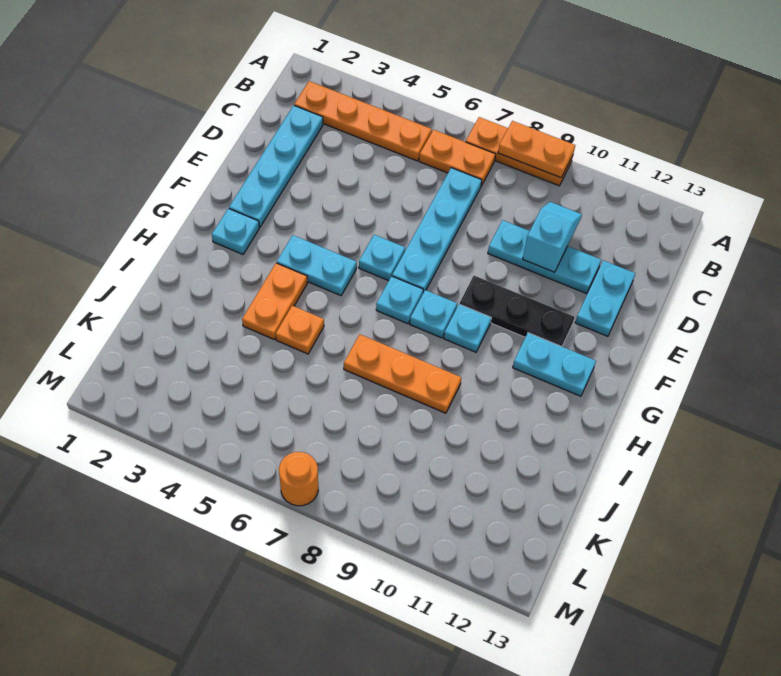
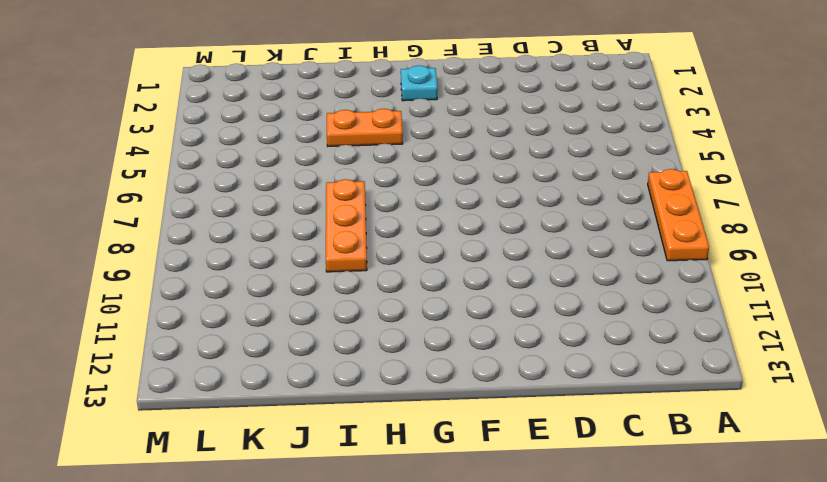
none -> orange 1x4 plate [294,81,432,161]
none -> orange 1x2 plate [419,130,496,186]
none -> cyan 1x4 plate [229,105,323,227]

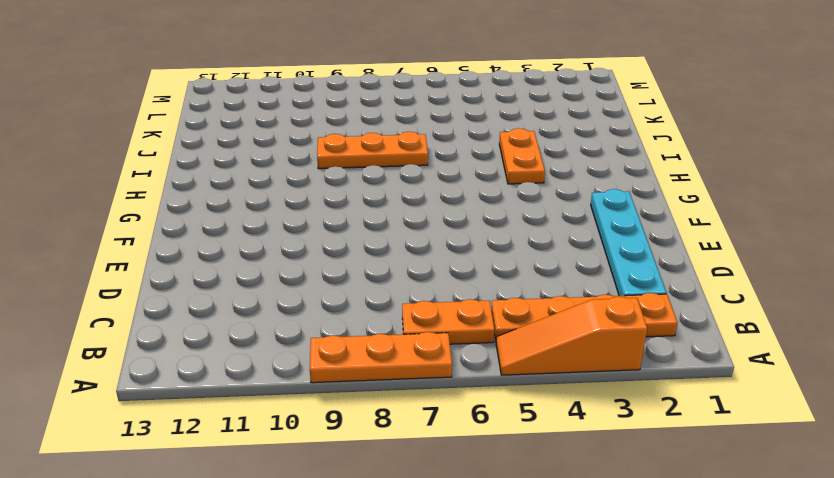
orange 1x3 slope [496,297,647,375] -> none
none -> cyan 1x4 plate [392,168,482,293]
none -> cyan 1x3 plate [488,220,601,294]
none -> cyan 1x2 plate [575,260,635,336]

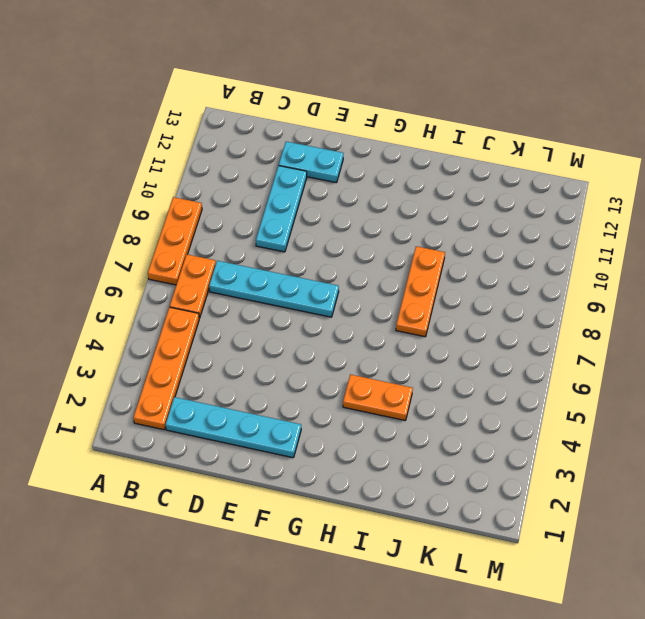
none -> cyan 1x1 plate [359,235,405,281]
none -> black 1x3 plate [460,276,574,346]
none -> cyan 1x1 plate [212,209,259,254]

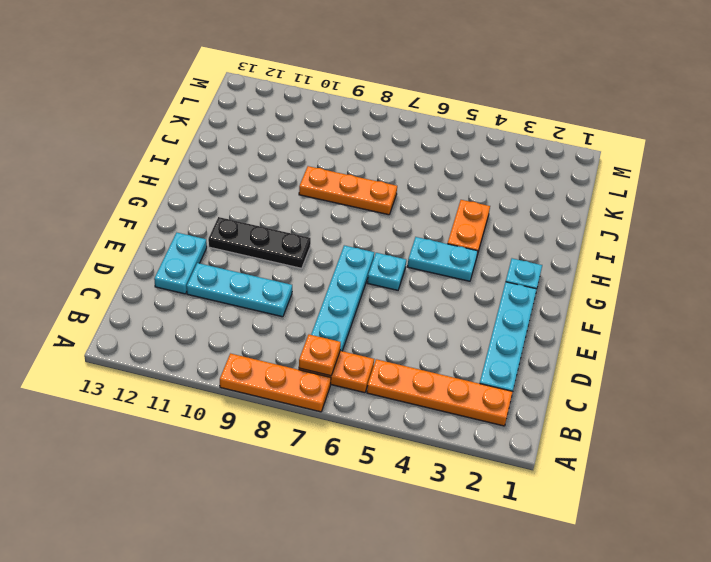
orange 1x1 plate [299,334,341,376] -> orange 1x1 plate moved to [276,306,324,354]
none -> cyan 1x1 plate [376,276,423,324]
none -> cyan 1x1 plate [410,290,457,338]
none -> cyan 1x1 plate [444,304,491,352]

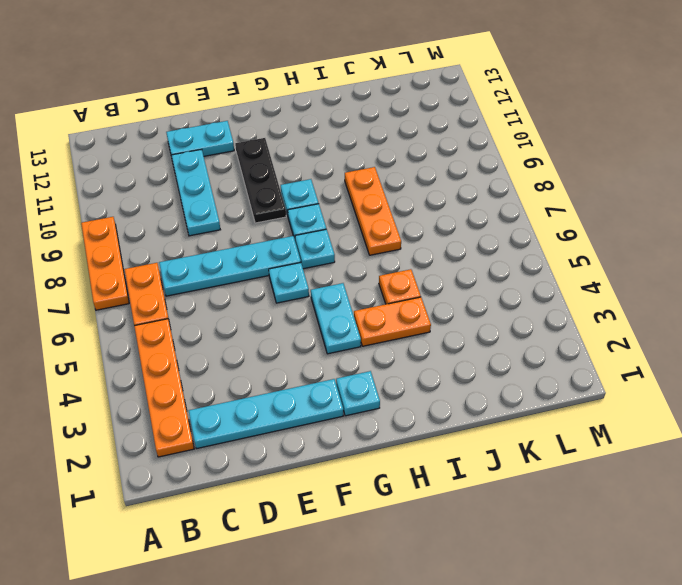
none -> cyan 1x2 plate [513,333,596,396]
none -> orange 1x1 round brick [279,452,318,506]
none -> orange 1x2 plate [498,121,575,178]

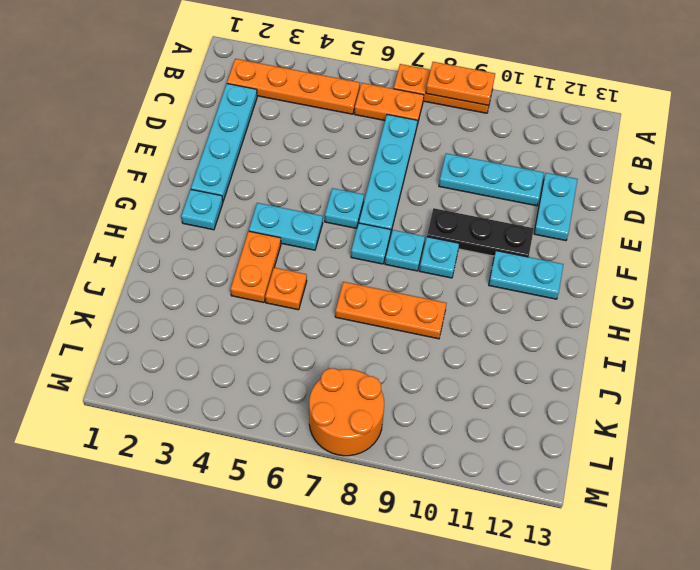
orange 2x2 round brick [309,368,384,456] -> orange 1x1 round brick [279,452,318,506]
none -> cyan 1x2 slope [523,202,582,272]

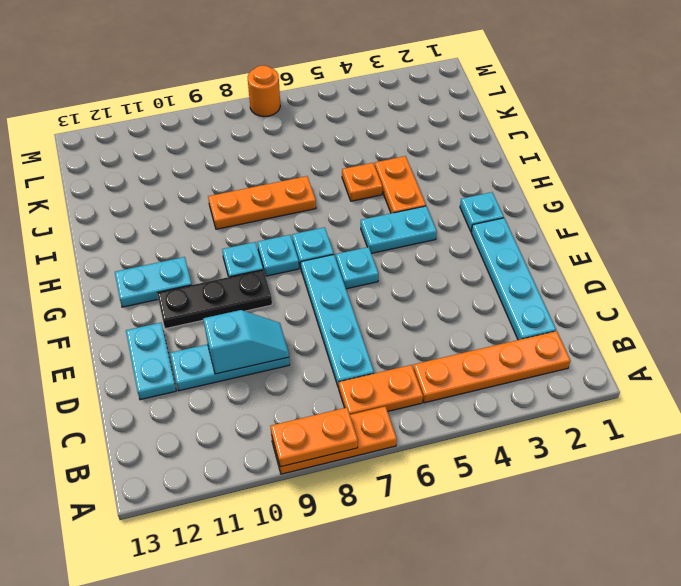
cyan 1x2 slope [203,310,289,374] -> cyan 1x2 slope turned to [523,202,582,272]

